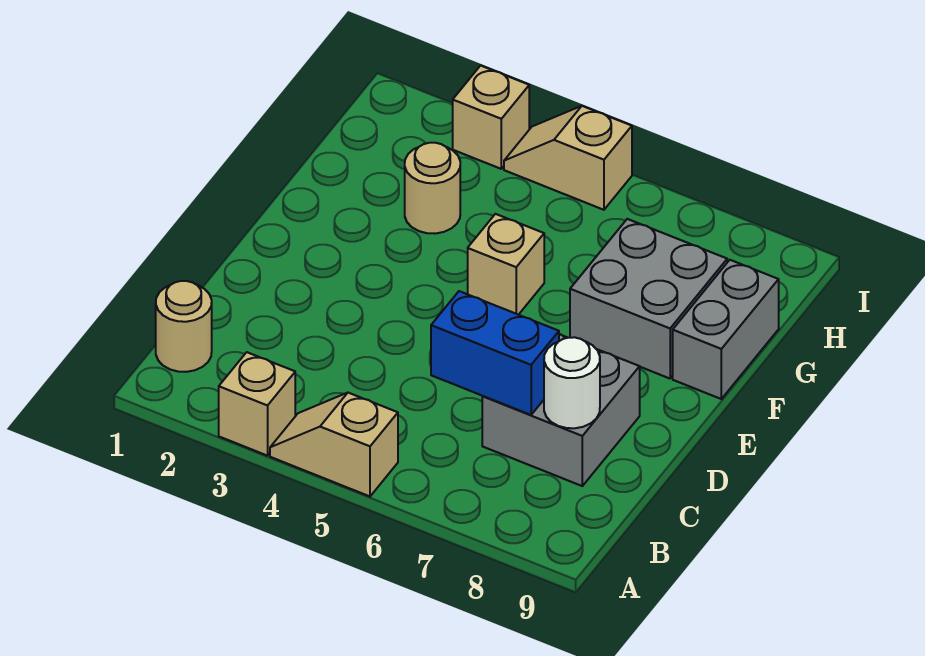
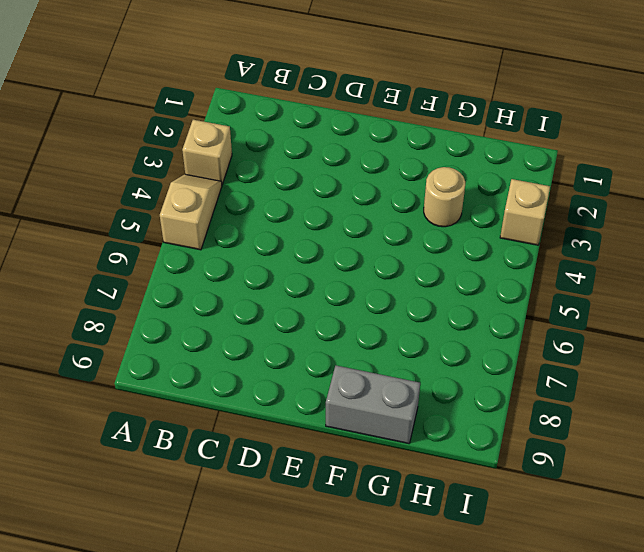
none -> tan 1x1 round brick [156,281,212,372]
none -> grey 2x2 brick [482,334,640,486]
none -> tan 1x1 brick [468,214,544,315]

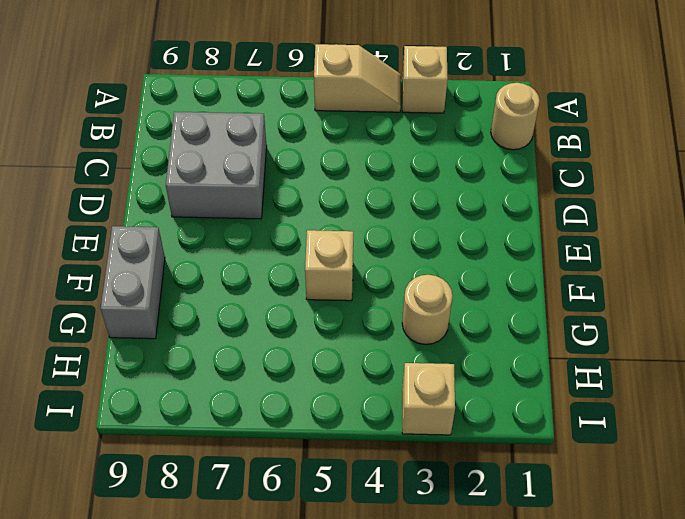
none -> grey 2x2 brick [570,219,727,379]
none -> tan 1x2 slope [504,106,632,210]
none -> blue 1x2 brick [431,291,559,415]

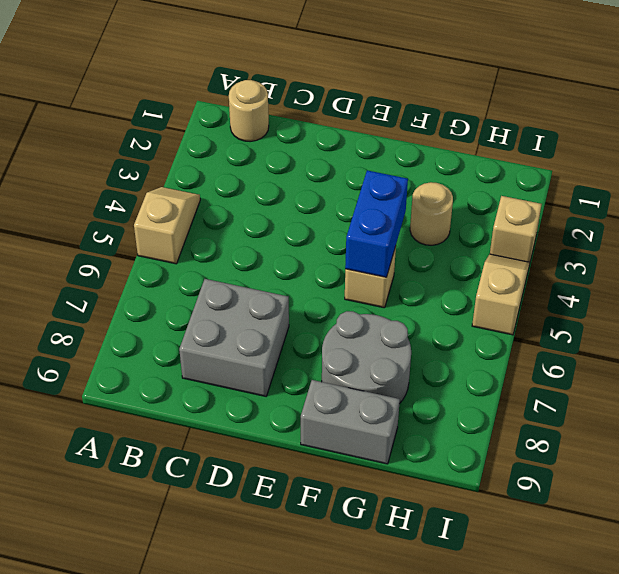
blue 1x2 brick [345,170,408,277] -> blue 1x2 brick moved to [431,291,559,415]
grey 2x2 round brick [322,311,411,404] -> grey 2x2 brick [570,219,727,379]
none -> tan 1x1 brick [219,352,295,456]
none -> white 1x1 round brick [544,337,600,428]

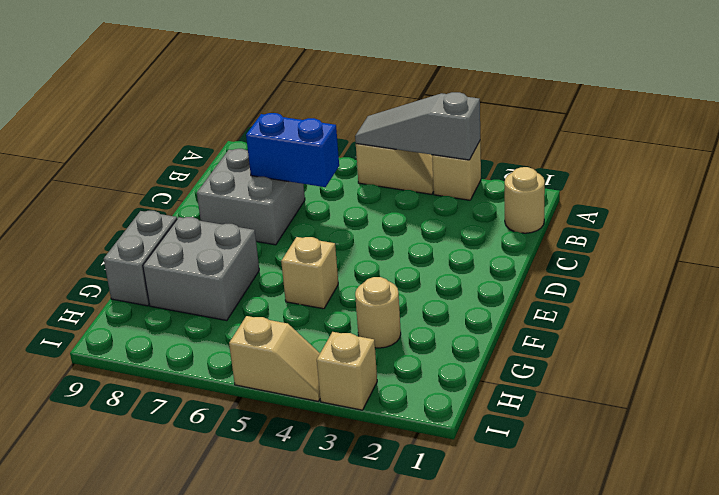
grey 1x3 slope [355,92,480,160] -> none
none -> white 1x1 round brick [544,337,600,428]

